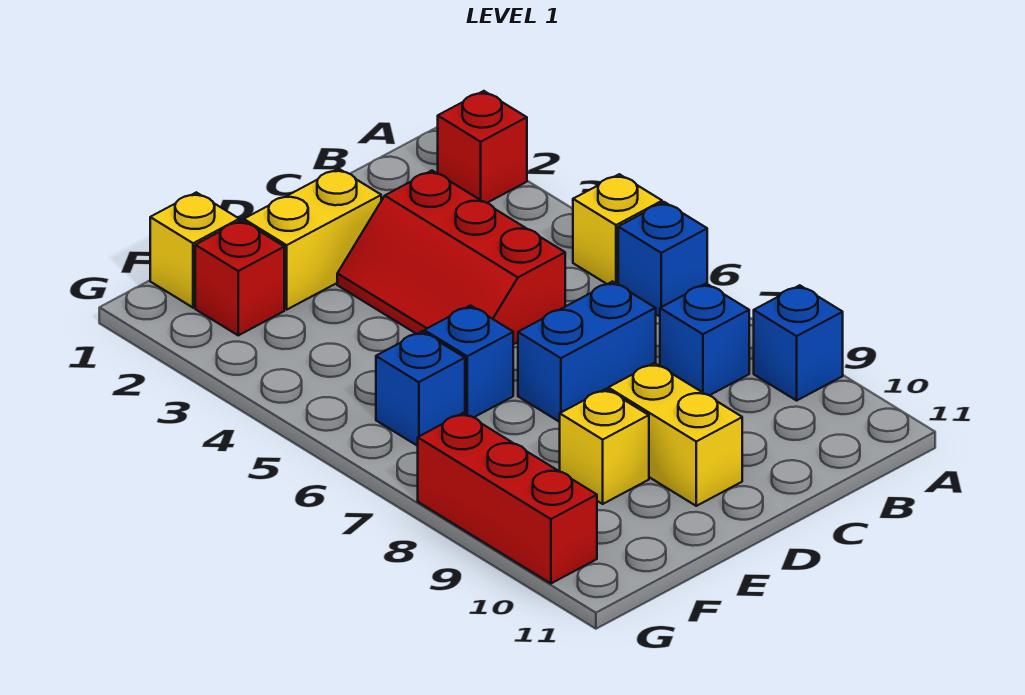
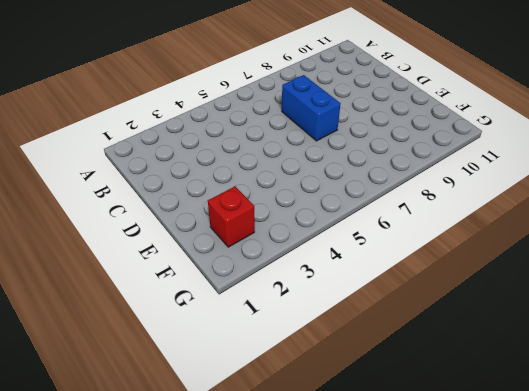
none -> red 1x1 brick [438,91,527,203]
none -> yellow 1x1 brick [573,174,662,284]
none -> blue 1x1 brick [618,202,707,316]

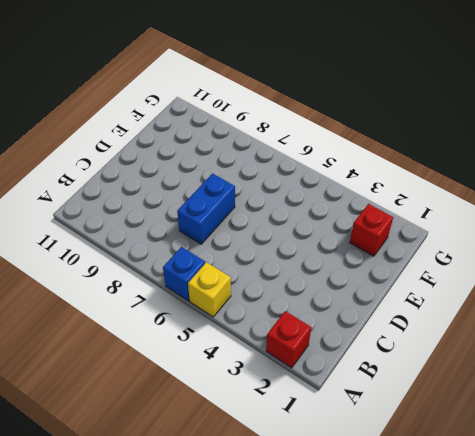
none -> blue 1x1 brick [754,285,843,401]
none -> blue 1x1 brick [660,284,749,395]
none -> red 2x3 slope [337,171,565,344]

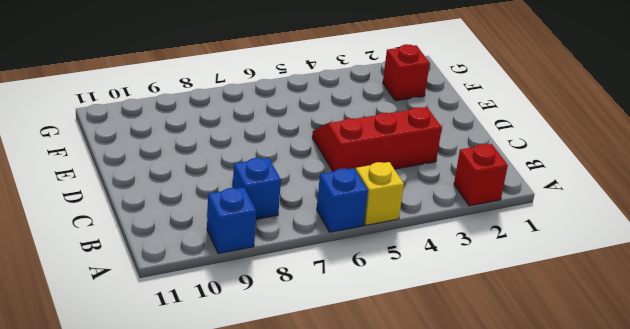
none -> blue 1x2 brick [518,282,656,422]
none -> yellow 1x2 brick [244,169,381,309]
none -> yellow 1x2 brick [608,363,742,506]

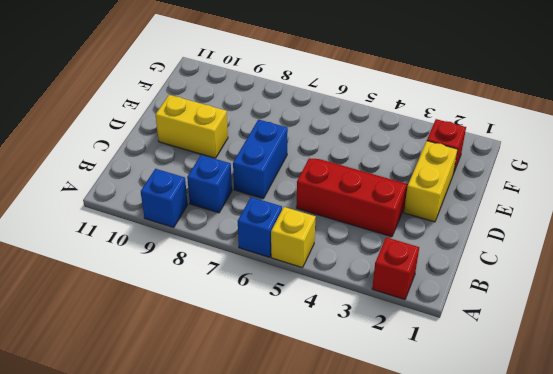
none -> blue 1x1 brick [424,306,513,417]
none -> yellow 1x1 brick [560,389,649,504]
none -> yellow 1x1 brick [150,192,239,308]

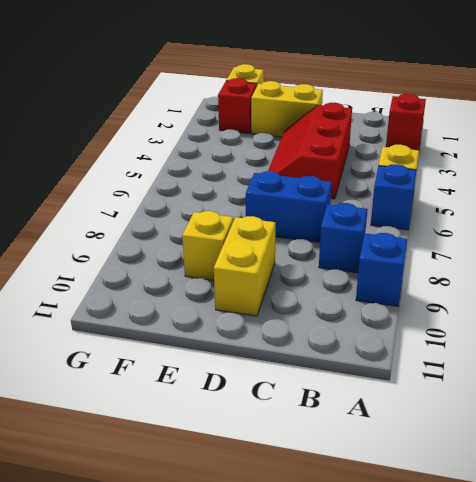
none -> blue 1x1 brick [424,306,513,417]
none -> blue 1x1 brick [376,331,465,446]
none -> red 1x3 brick [418,413,597,583]

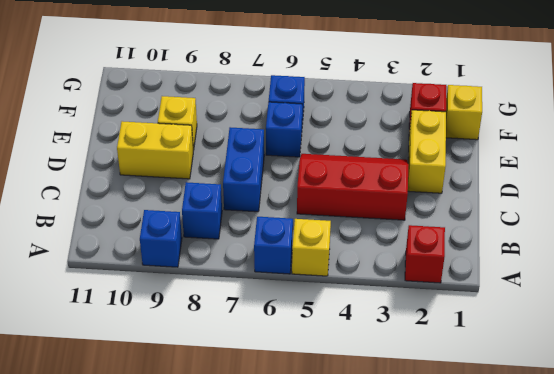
none -> red 1x3 brick [418,413,597,583]

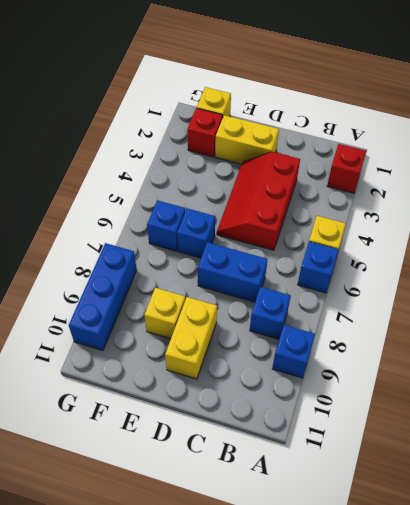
blue 1x3 brick [69,243,137,351] -> red 1x3 brick [418,413,597,583]

